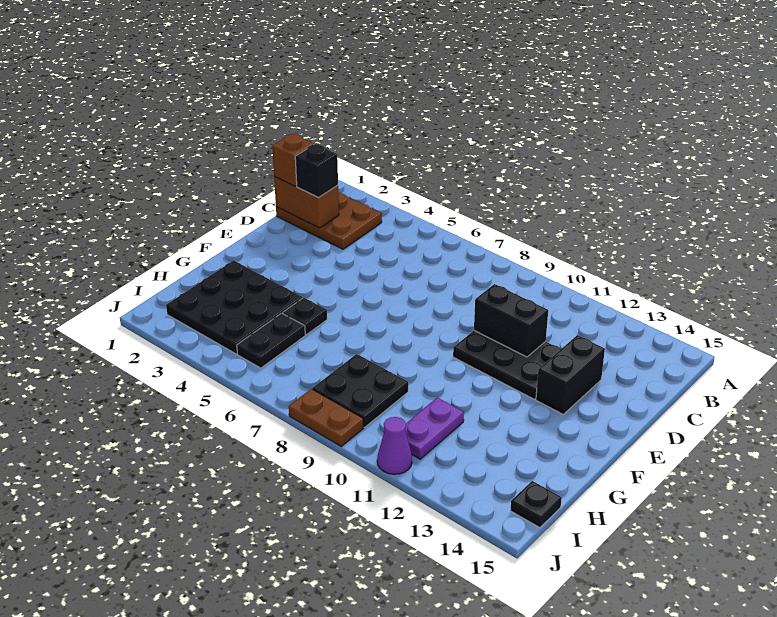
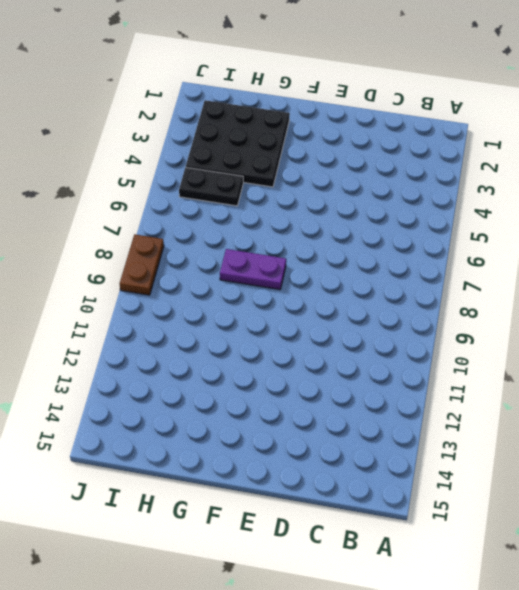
purple 1x2 plate [220,249,286,290] -> purple 1x2 plate moved to [406,398,464,459]
none -> brown 2x3 plate [276,193,382,249]
none -> black 2x3 plate [453,331,561,399]
none -> black 1x2 brick [536,335,605,414]

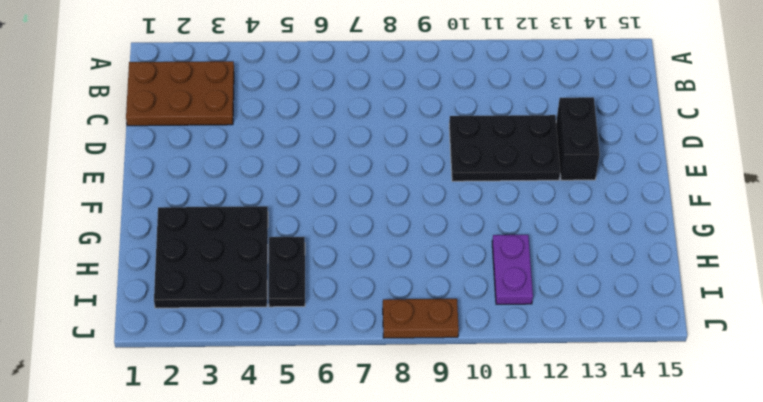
none -> black 1x1 plate [283,298,327,335]
none -> black 2x2 plate [312,354,408,427]
none -> black 1x1 plate [510,481,562,528]

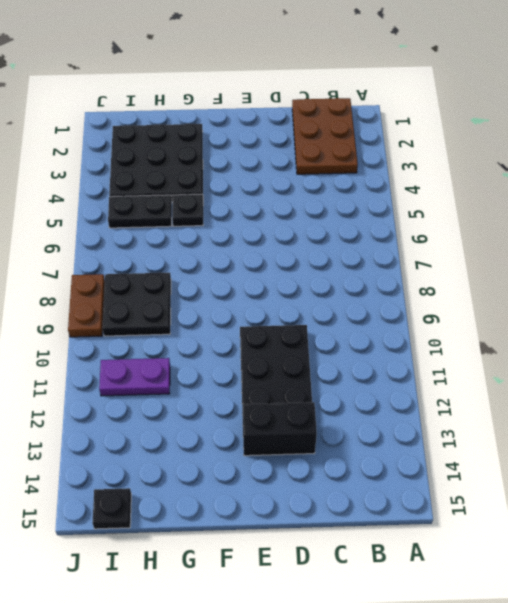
none -> purple 1x1 cone [377,417,412,474]
none -> brown 1x2 brick [274,177,339,228]
none -> black 1x2 brick [474,284,548,357]

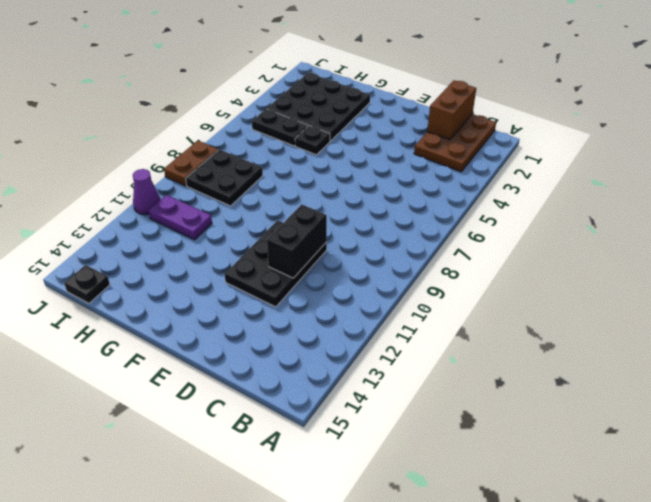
none -> black 1x2 brick [536,335,605,414]
none -> brown 1x1 brick [272,133,314,186]
none -> black 1x1 brick [295,144,338,198]

